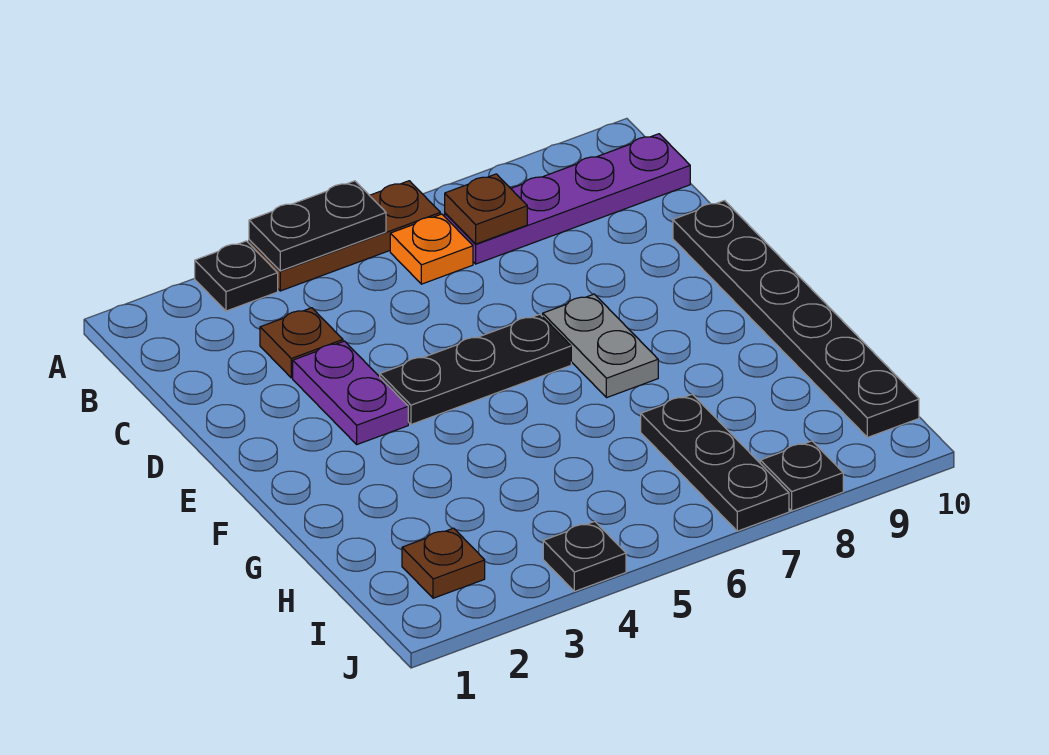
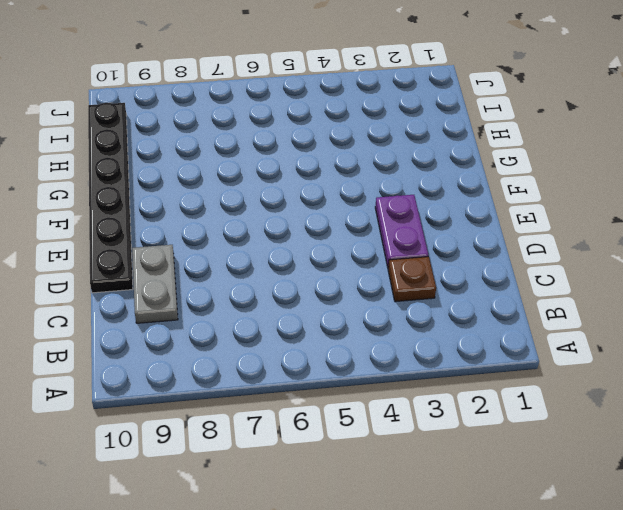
grey 1x2 plate [132,245,178,323] -> grey 1x2 plate moved to [543,294,658,398]
none -> black 1x1 plate [195,241,278,311]
none -> brown 1x3 plate [249,181,440,291]
none -> orange 1x1 plate [390,214,473,284]

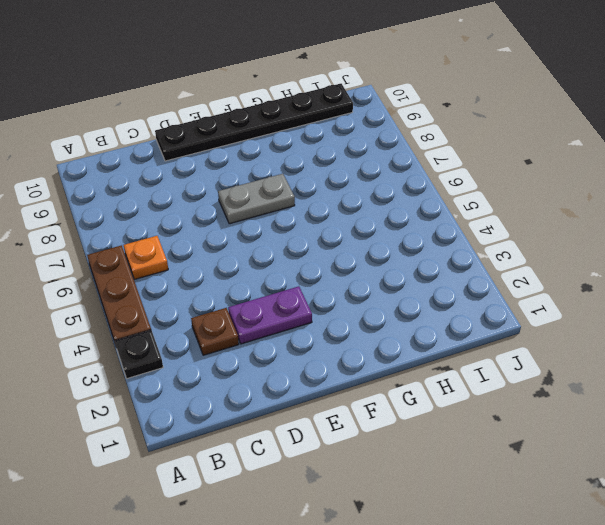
none -> purple 1x4 plate [445,134,690,264]
none -> black 1x3 plate [380,314,571,424]
none -> black 1x3 plate [641,394,789,531]

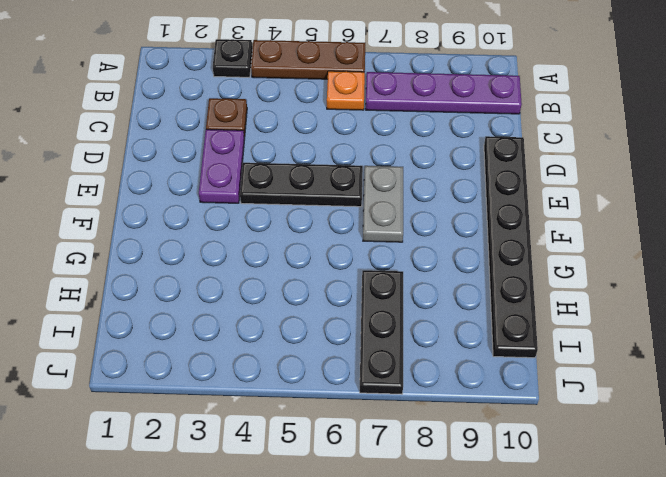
none -> brown 1x1 plate [402,528,485,598]
none -> black 1x1 plate [543,521,626,591]
none -> black 1x1 plate [760,441,843,511]

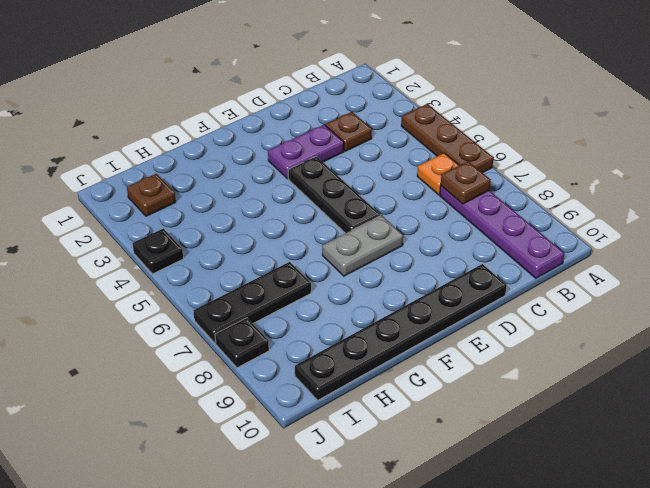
none -> black 1x1 plate [195,241,278,311]
none -> black 1x2 plate [249,181,386,271]

